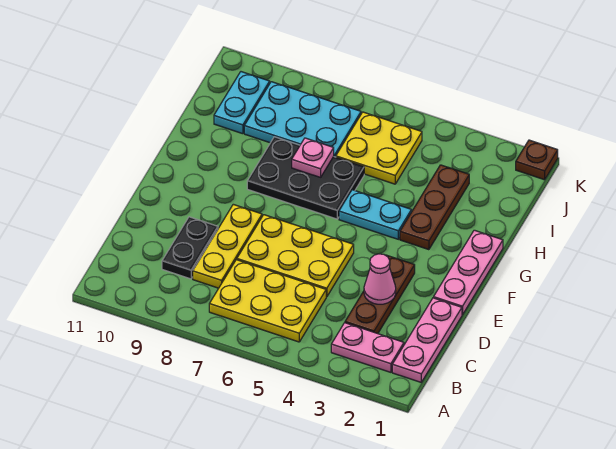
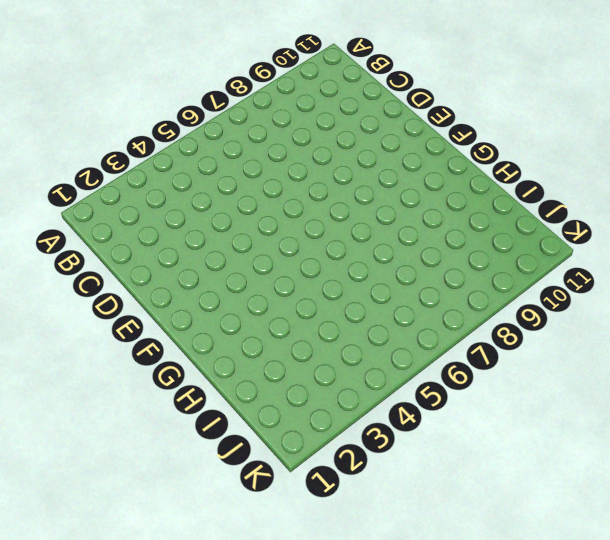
none -> pink 1x3 plate [392,298,462,382]
none -> pink 1x2 plate [331,323,404,372]
none -> yellow 2x3 plate [209,260,326,342]

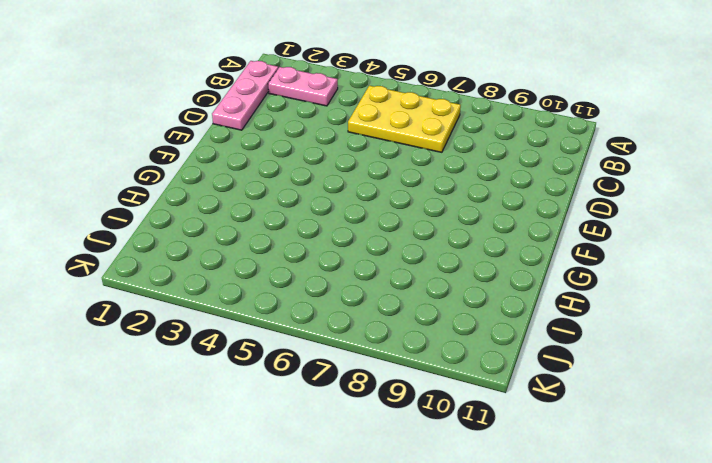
none -> brown 1x3 plate [345,255,415,334]
none -> yellow 1x3 plate [193,204,262,288]
none -> black 1x2 plate [162,217,218,279]

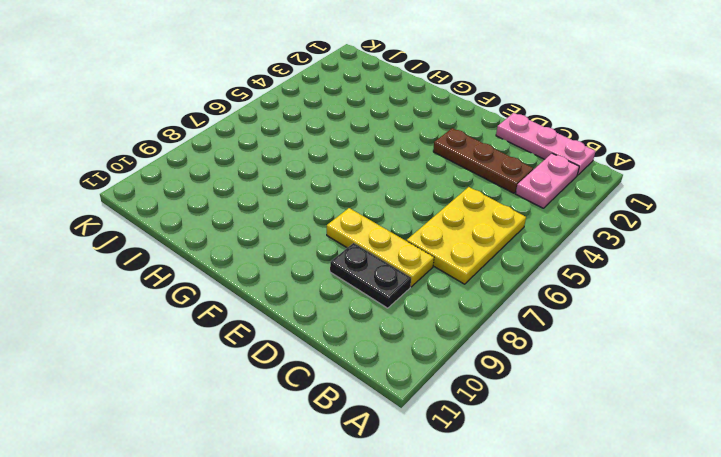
none -> yellow 2x3 plate [237,215,354,297]
none -> pink 1x3 plate [434,230,503,315]
none -> brown 1x3 plate [400,165,469,250]

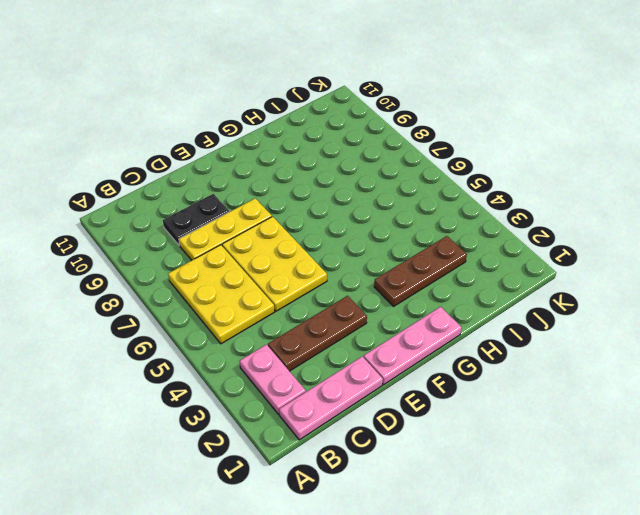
none -> cyan 1x2 plate [339,190,412,239]
none -> black 2x3 plate [247,137,364,219]
none -> yellow 2x2 plate [336,112,422,184]

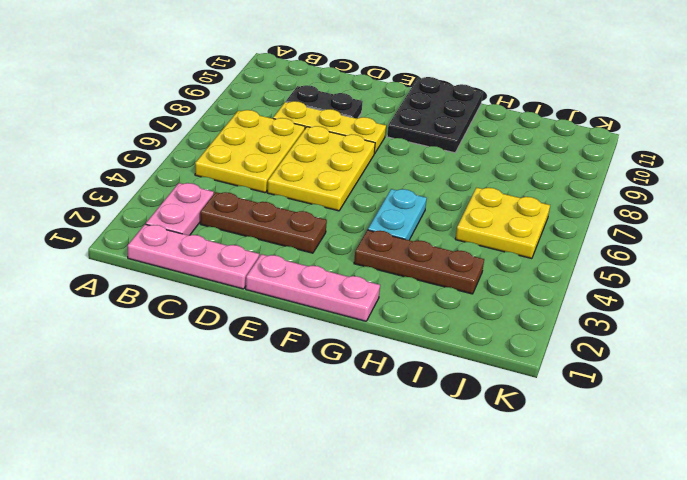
black 2x3 plate [387,77,483,153] -> black 2x3 plate moved to [247,137,364,219]
none -> cyan 2x3 plate [244,82,361,157]
none -> cyan 1x2 plate [214,72,270,134]
none -> brown 1x1 plate [516,140,558,180]

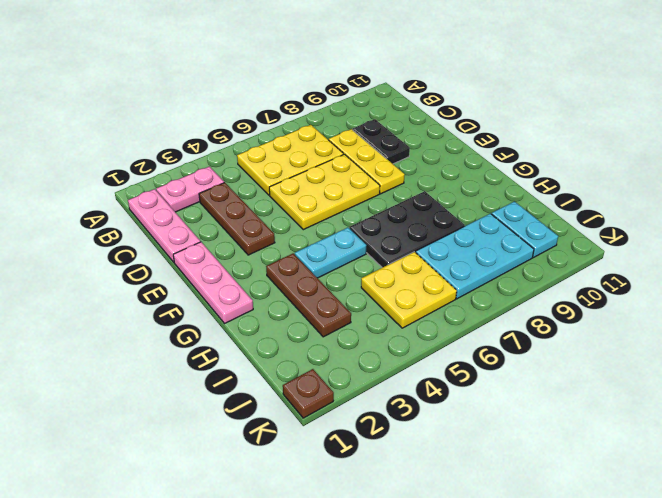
none -> pink 1x1 cone [364,254,396,304]
none -> pink 1x1 plate [292,138,334,177]

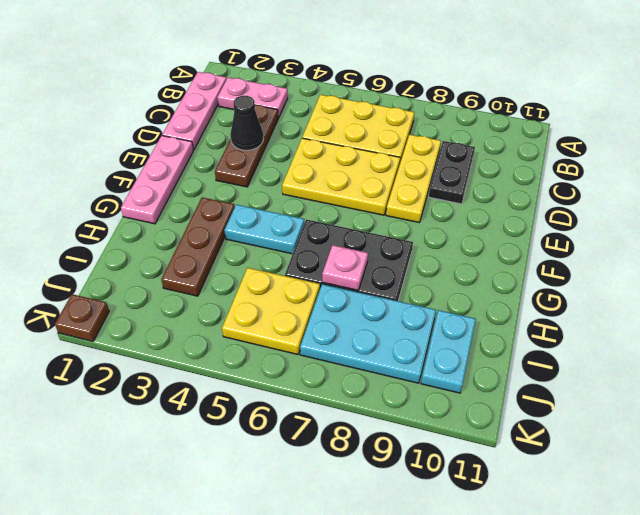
black 1x1 cone [230,96,263,150] -> pink 1x1 cone [364,254,396,304]

